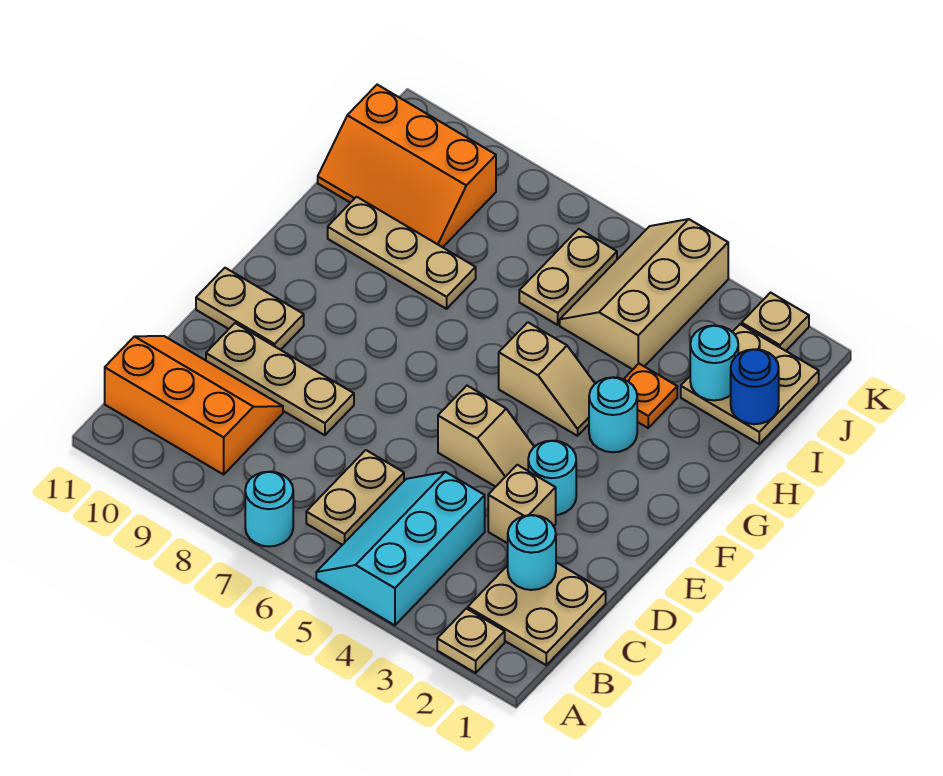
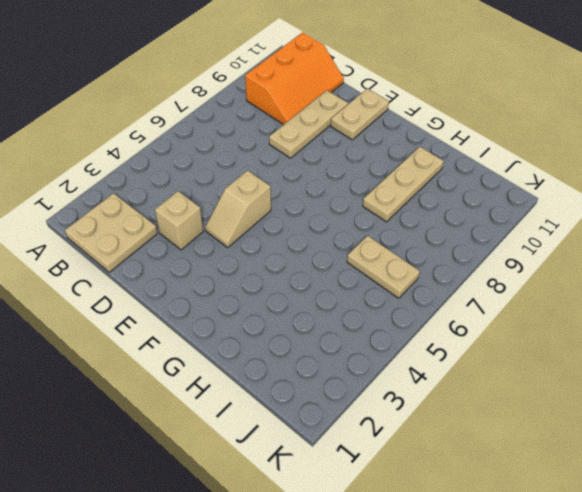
none -> tan 1x1 plate [437,608,505,673]
none -> cyan 2x3 slope [316,472,485,625]
none -> cyan 1x1 round brick [245,472,293,547]

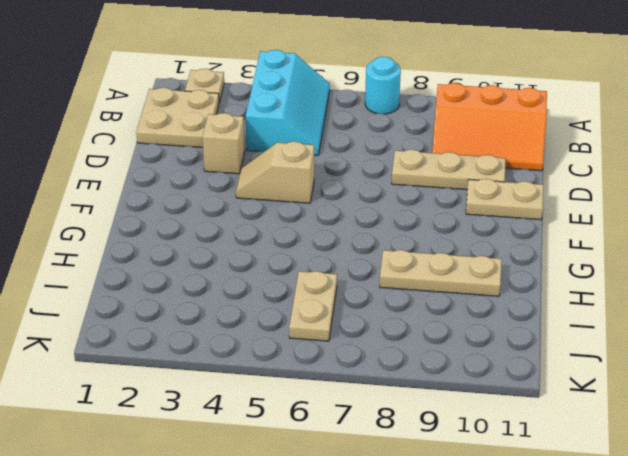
none -> tan 1x2 plate [306,450,404,545]
none -> cyan 1x1 round brick [528,441,576,515]
none -> cyan 1x1 round brick [589,377,637,452]

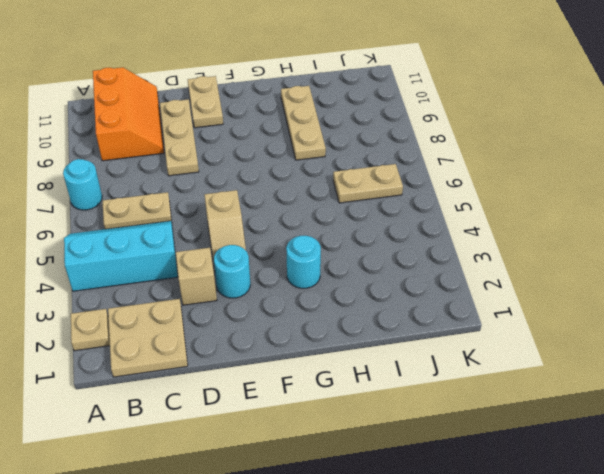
none -> tan 1x2 slope [499,322,595,436]
none -> orange 1x1 plate [624,364,677,428]
none -> tan 2x2 plate [681,324,819,444]

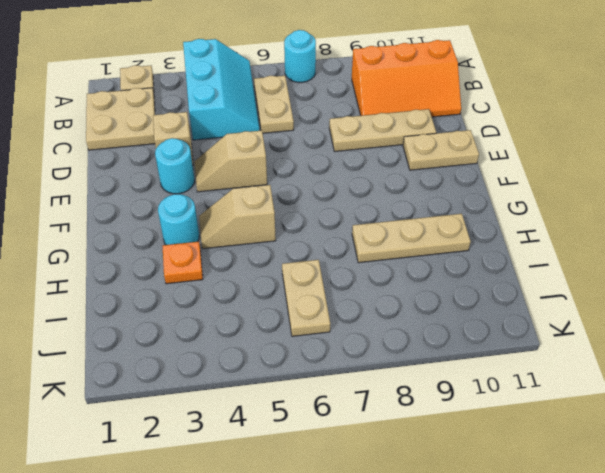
none -> tan 2x2 plate [681,324,819,444]
none -> tan 2x3 slope [560,219,728,369]
none -> orange 2x3 slope [318,85,496,247]

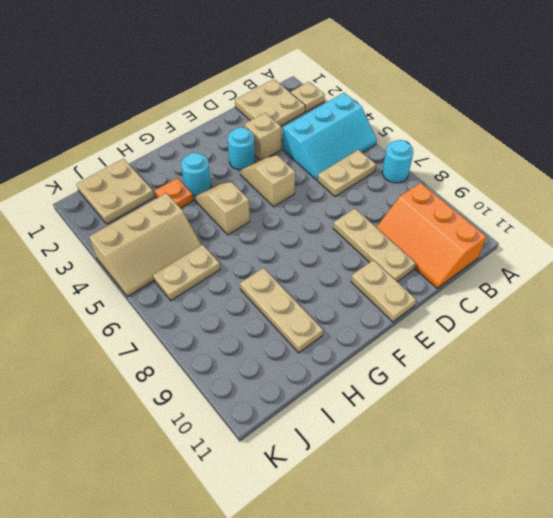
none -> orange 2x3 slope [318,85,496,247]
none -> tan 1x1 plate [742,293,809,351]
none -> cyan 1x1 round brick [508,515,556,590]

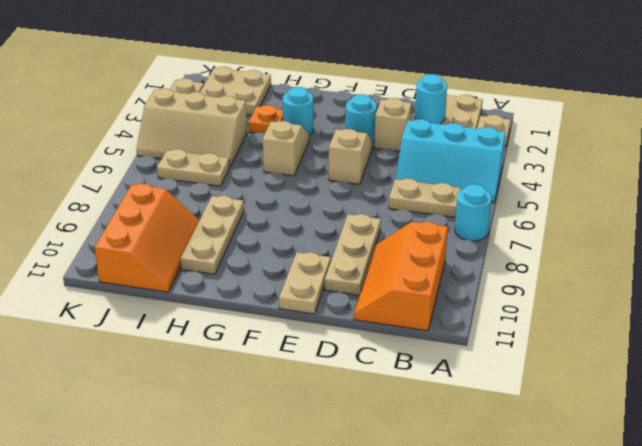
none -> blue 1x1 round brick [731,349,779,424]
none -> cyan 1x1 round brick [690,325,738,400]

